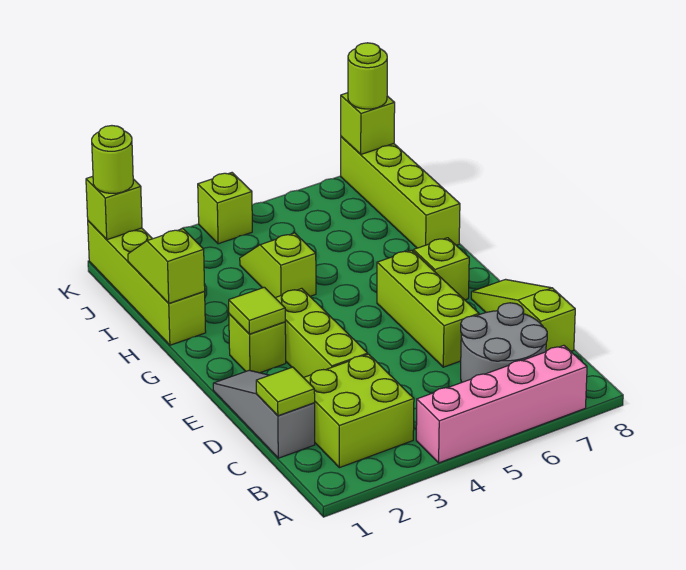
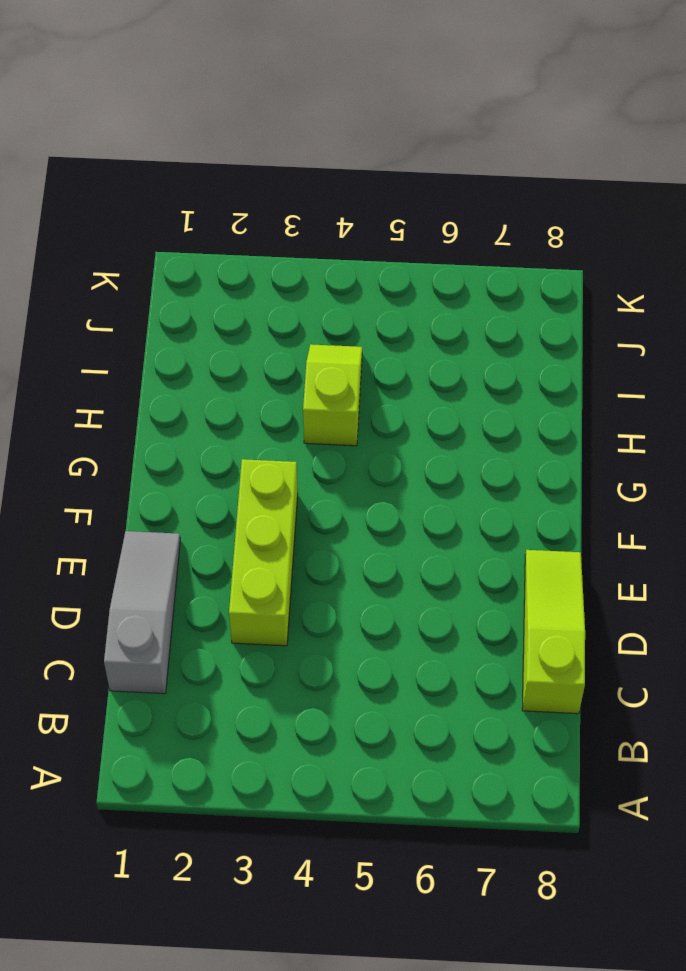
none -> pink 1x4 brick [416,345,587,463]
none -> lime 2x2 brick [304,354,414,468]
none -> grey 2x2 round brick [461,303,547,382]

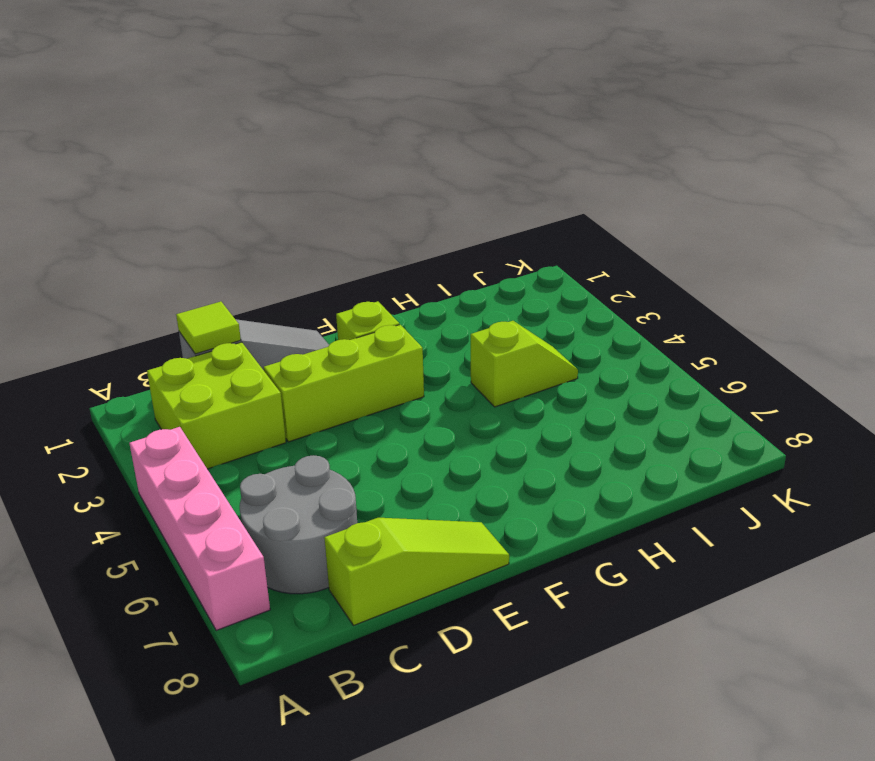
none -> lime 1x3 brick [377,250,479,367]
none -> lime 1x1 brick [413,238,469,300]
none -> lime 1x4 brick [88,221,206,345]

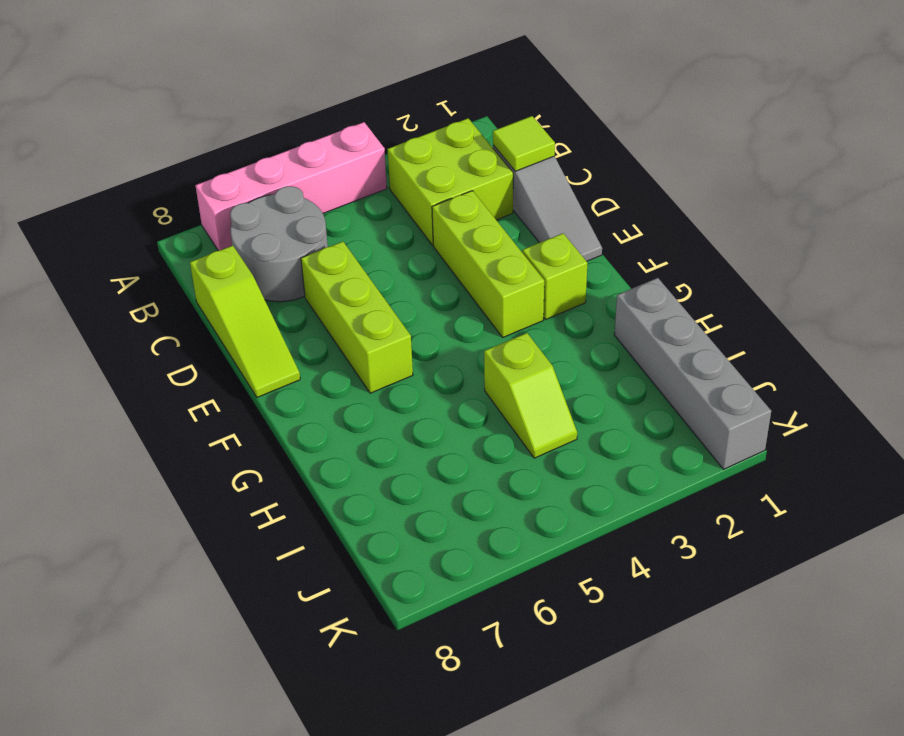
grey 1x4 brick [614,278,771,469] -> lime 1x4 brick [88,221,206,345]
none -> lime 1x1 brick [413,238,469,300]
none -> lime 1x4 brick [341,137,460,248]
none -> lime 1x1 brick [198,173,252,244]

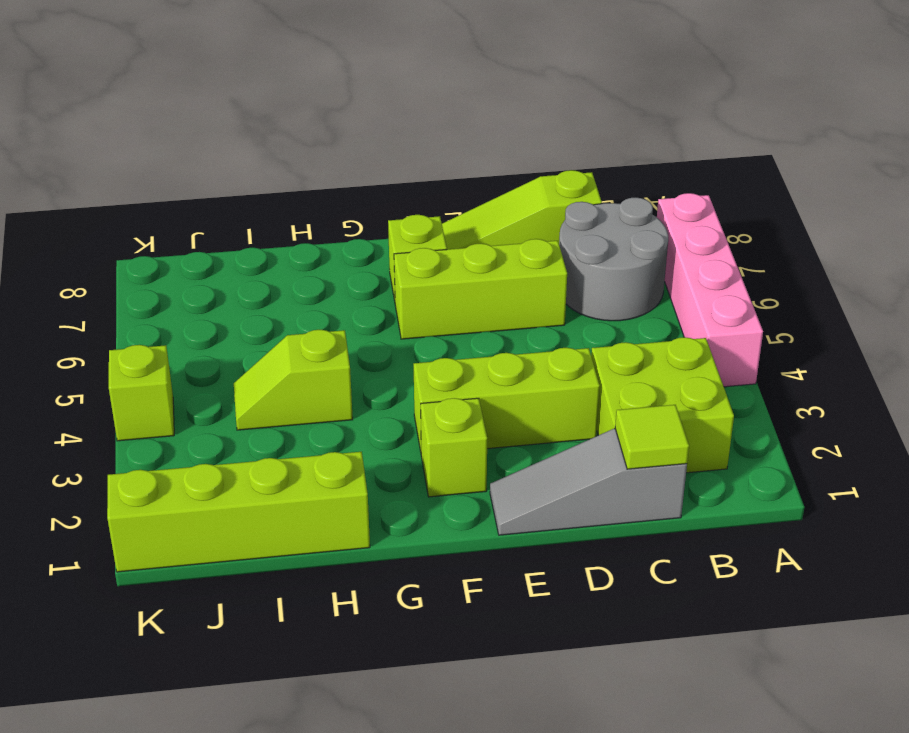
none -> lime 1x4 brick [341,137,460,248]
none -> lime 1x1 tile [229,287,285,334]
none -> lime 1x2 slope [128,229,205,303]

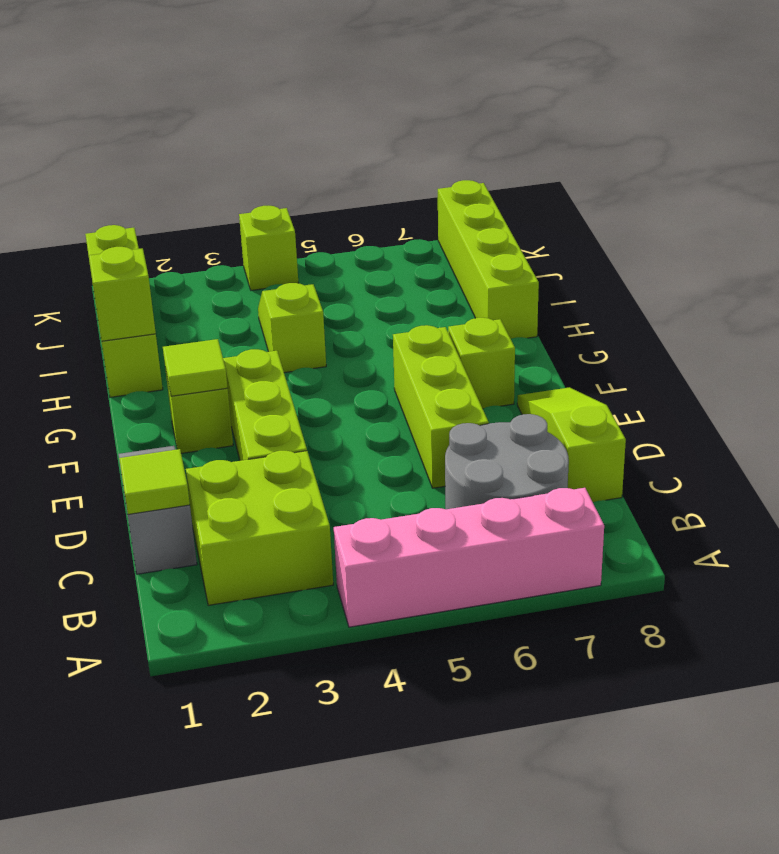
none -> lime 1x1 brick [86,176,142,240]
none -> lime 1x1 brick [341,93,395,154]
none -> lime 1x1 round brick [92,126,133,193]

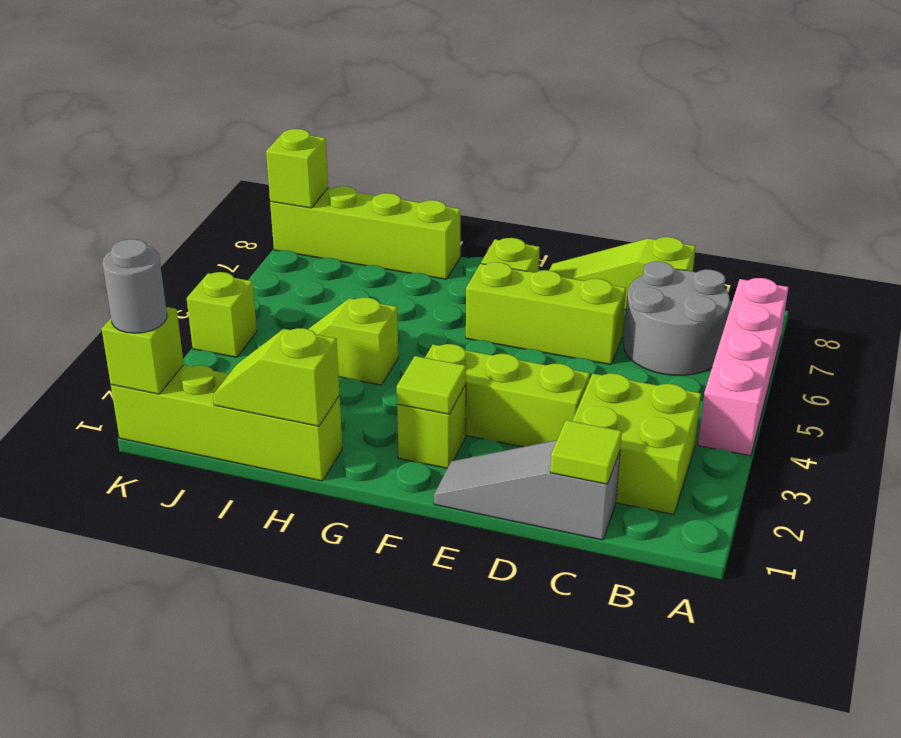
grey 1x1 round brick [102,239,167,333] -> lime 1x1 round brick [92,126,133,193]
none -> lime 1x1 round brick [348,43,387,109]

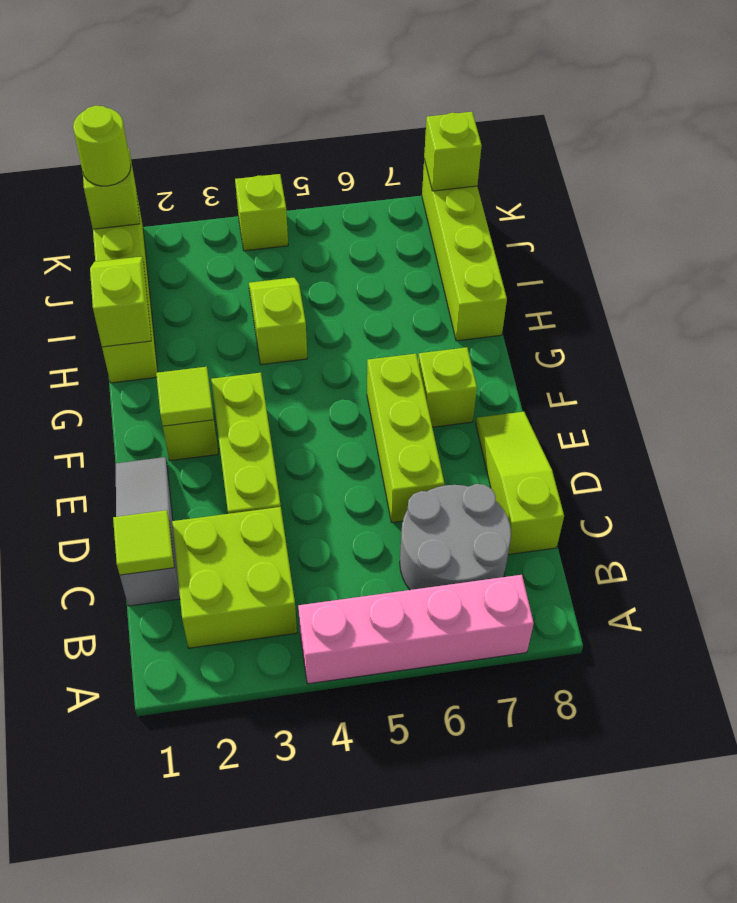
none -> lime 1x1 round brick [348,43,387,109]

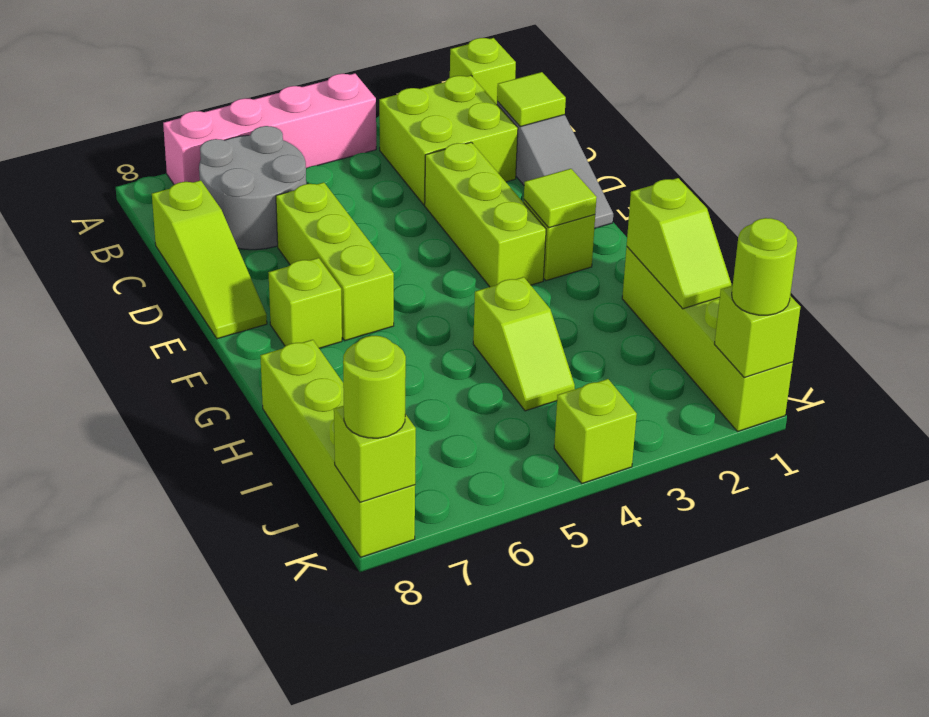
lime 1x1 brick [450,38,516,104] -> none

